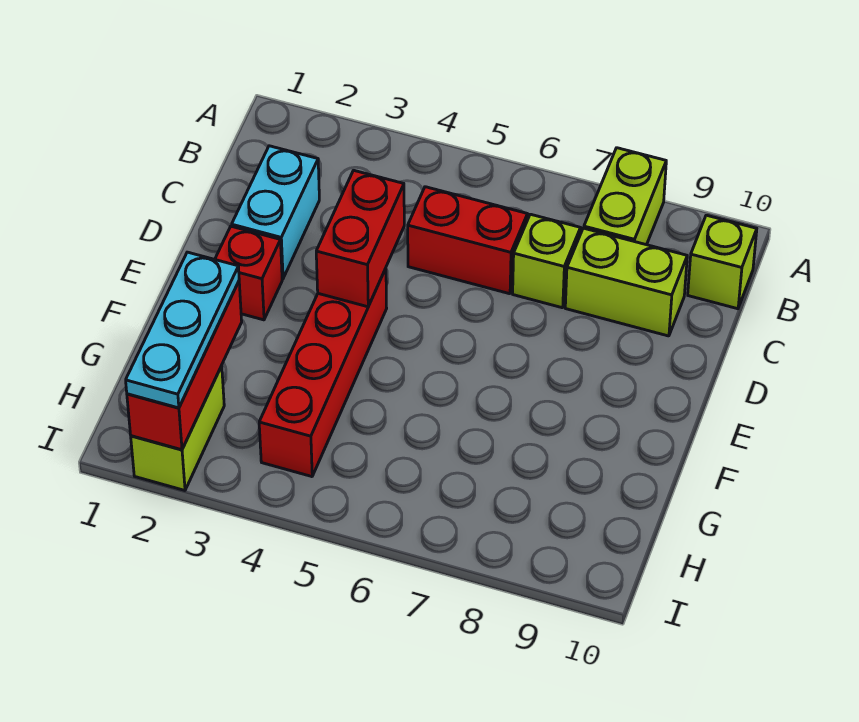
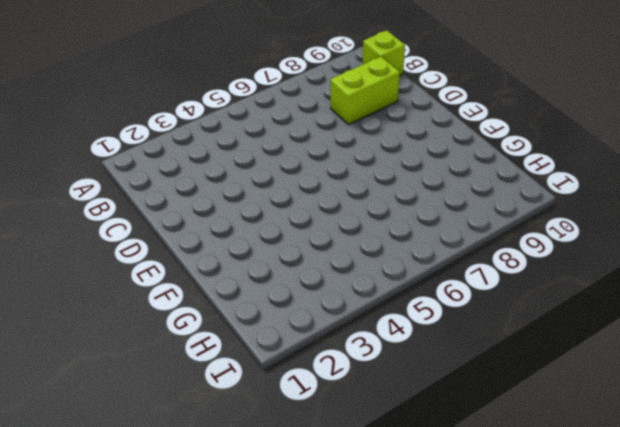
none -> lime 1x2 brick [584,148,666,245]
none -> cyan 1x2 brick [232,146,319,279]
none -> red 1x2 brick [408,187,528,294]

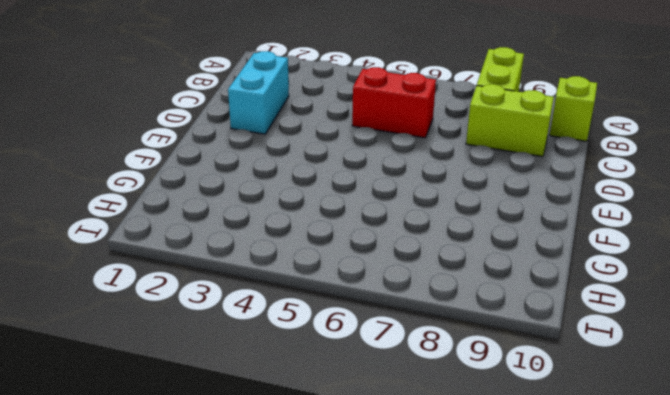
none -> lime 1x1 brick [513,214,581,308]
none -> red 1x1 brick [215,226,282,320]
none -> red 1x4 brick [259,268,387,477]

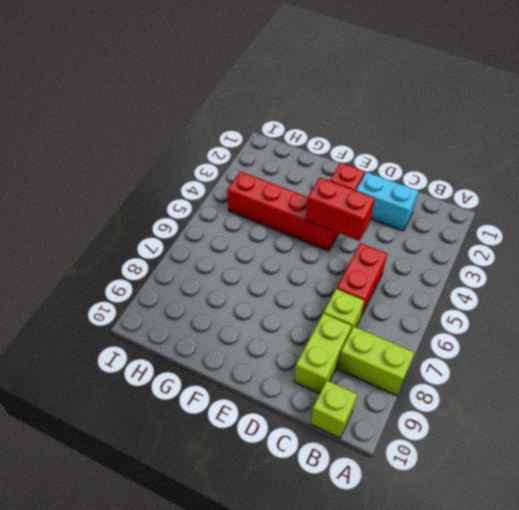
none -> lime 1x2 brick [131,366,224,490]
none -> red 1x3 brick [127,282,242,450]
none -> cyan 1x3 plate [126,252,239,408]

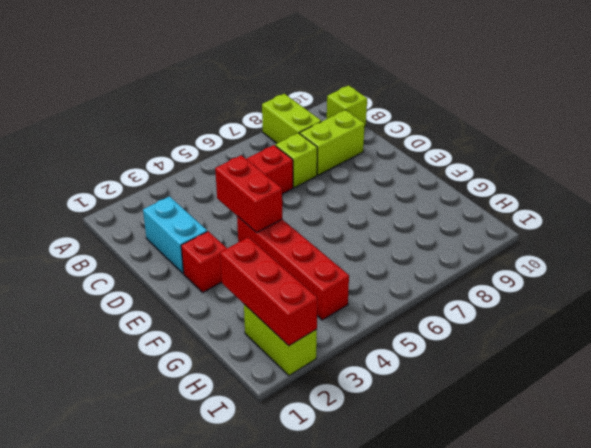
none -> cyan 1x3 plate [126,252,239,408]

